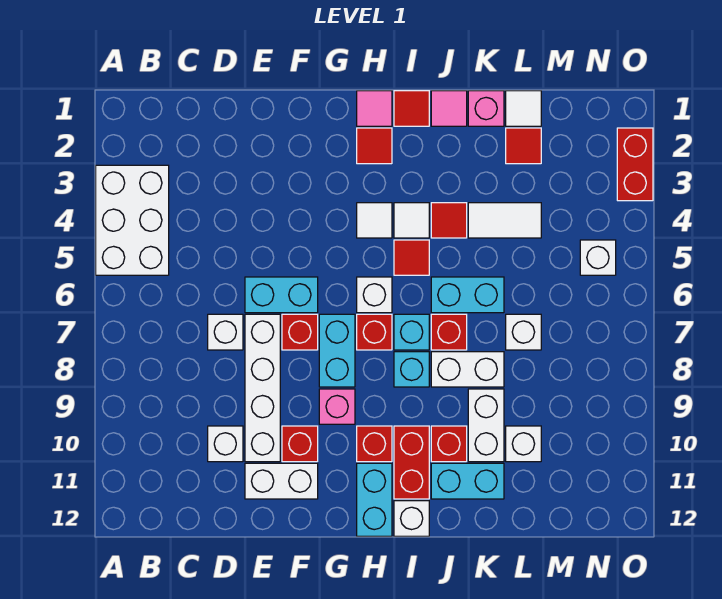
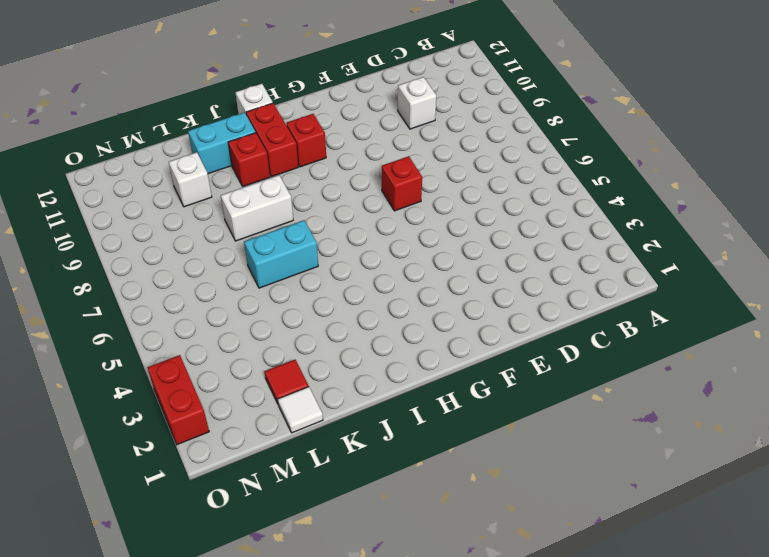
none -> white 2x3 brick [96,165,169,275]
none -> white 1x1 brick [208,314,243,350]
none -> cyan 1x2 brick [245,277,318,313]
none -> white 1x4 brick [245,314,280,462]

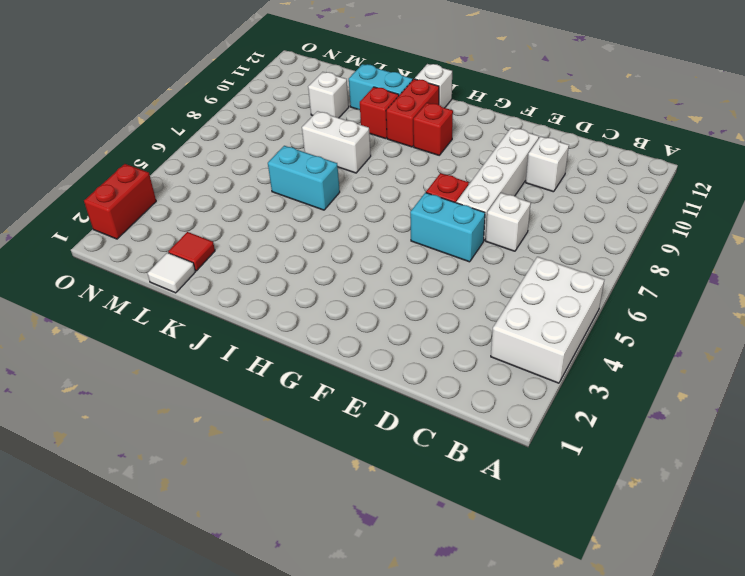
none -> white 1x2 brick [245,463,318,499]
none -> red 1x1 brick [282,426,318,462]
none -> cyan 1x2 brick [319,314,355,387]
none -> pink 1x1 brick [319,389,355,424]

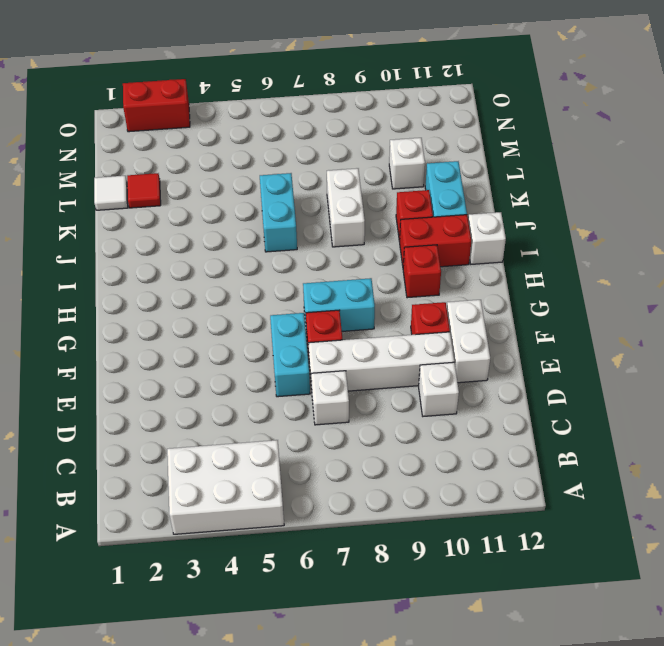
none -> pink 1x1 brick [319,389,355,424]
none -> pink 1x1 tile [357,91,392,126]
none -> red 1x1 tile [357,128,392,164]
none -> white 1x1 tile [357,203,392,238]

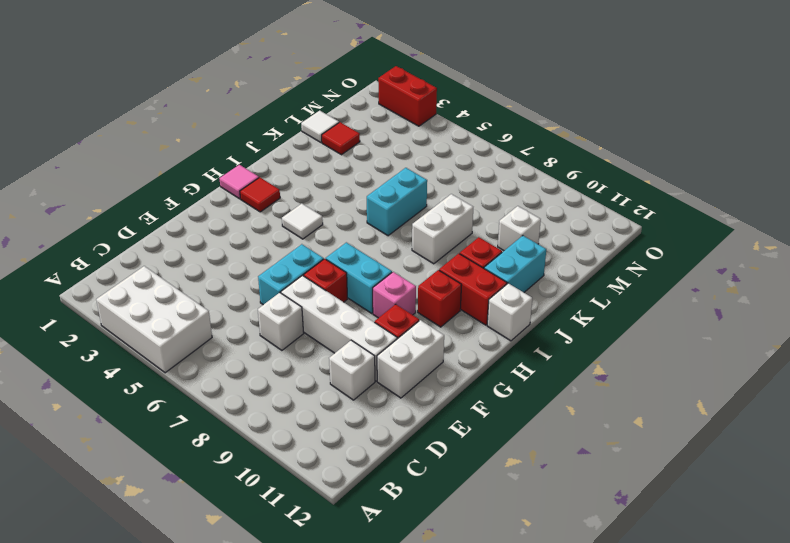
none -> white 1x1 brick [357,277,392,313]
none -> red 1x1 brick [357,314,392,350]
none -> cyan 1x2 brick [357,463,392,536]
none -> red 1x1 tile [394,91,429,126]

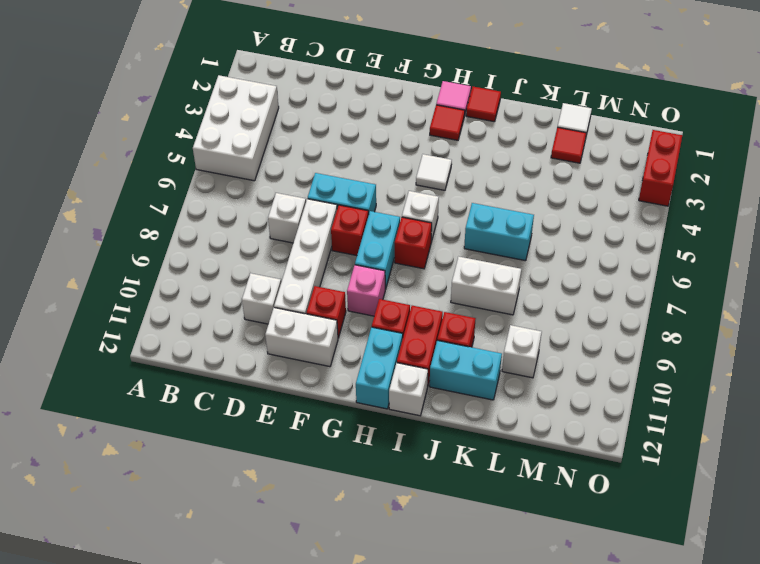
none -> white 1x1 tile [394,203,429,238]
none -> red 1x1 tile [394,240,429,275]
none -> cyan 1x1 brick [394,314,429,350]
none -> cyan 1x1 brick [394,352,429,387]

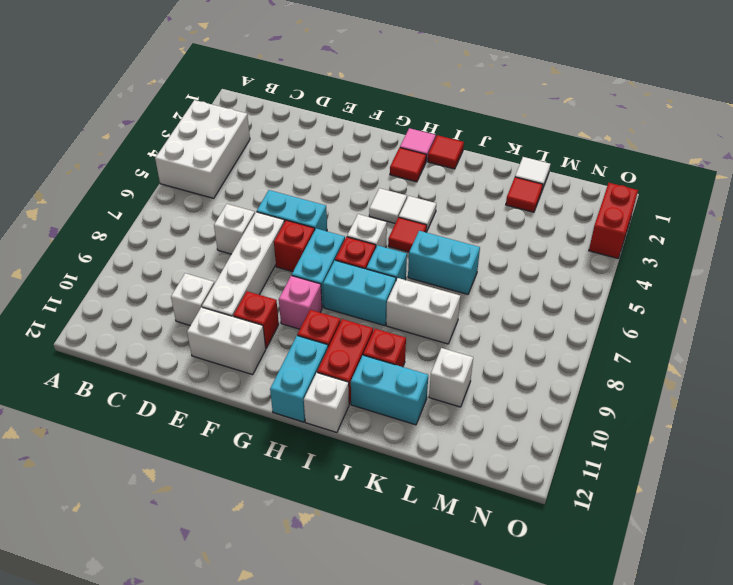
cyan 1x2 brick [323,260,396,325] -> cyan 1x1 brick [394,352,429,387]
none -> pink 1x1 tile [431,91,467,126]
none -> red 1x1 tile [431,203,467,238]
none -> red 1x1 brick [431,314,467,350]
none -> pink 1x1 brick [468,91,504,126]

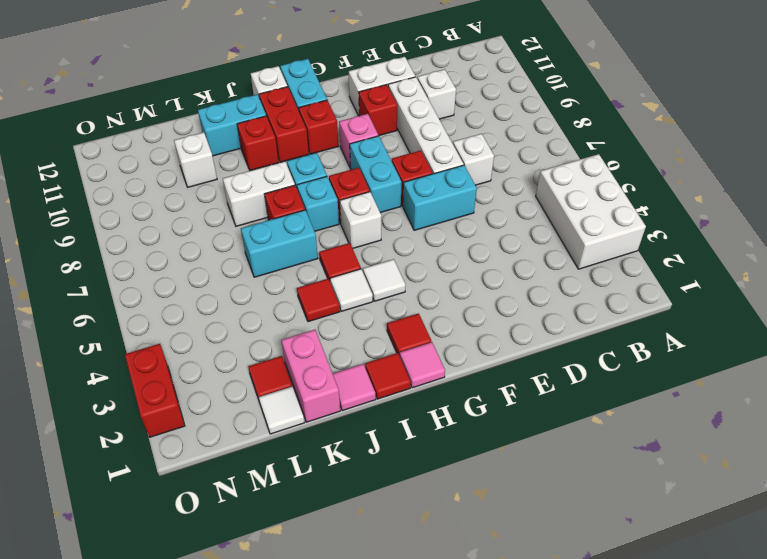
pink 1x2 brick [281,330,340,422] -> pink 1x1 brick [468,91,504,126]
none -> white 1x2 tile [468,203,541,238]
none -> white 1x2 brick [468,389,504,462]
none -> white 1x1 brick [506,314,541,350]
none -> white 1x1 brick [580,240,616,275]

